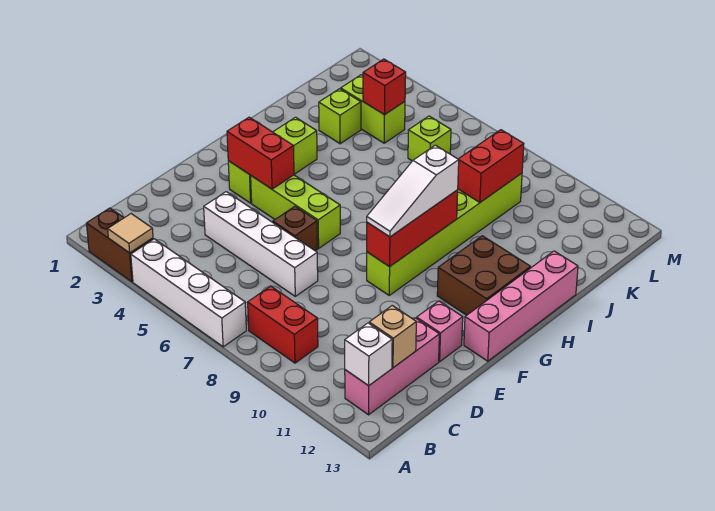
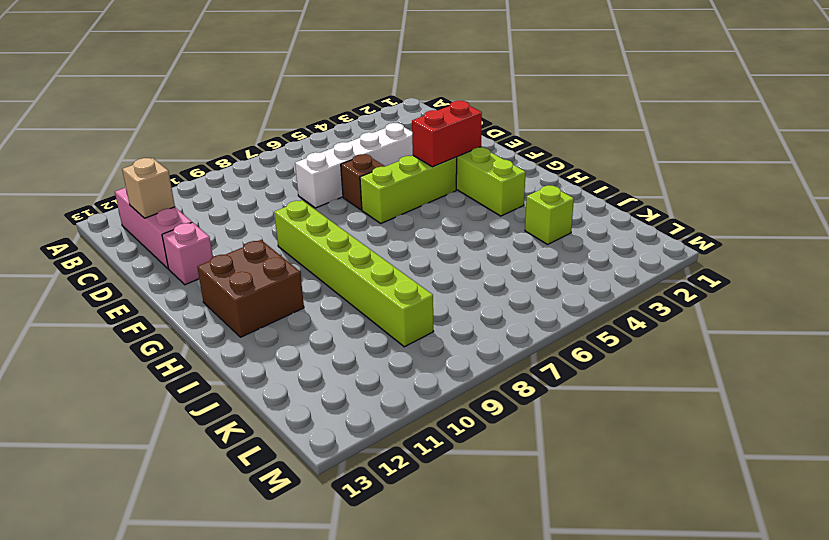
none -> brown 1x2 brick [86,208,153,282]
none -> white 1x4 brick [131,239,246,347]
none -> red 1x2 brick [248,286,318,363]

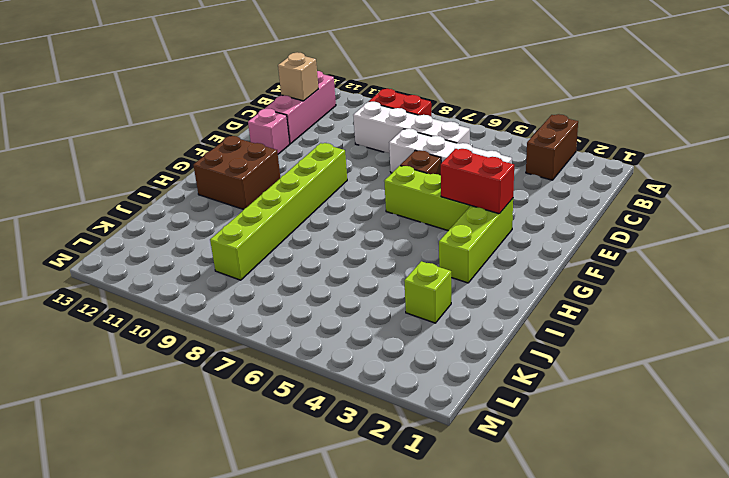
brown 1x2 brick [526,114,578,180] -> brown 1x2 brick turned to [86,208,153,282]
white 1x4 brick [353,102,470,153] -> white 1x4 brick moved to [131,239,246,347]
none -> pink 1x4 brick [464,251,578,361]
none -> lime 1x2 brick [341,75,405,143]
none -> lime 1x1 brick [408,116,451,161]

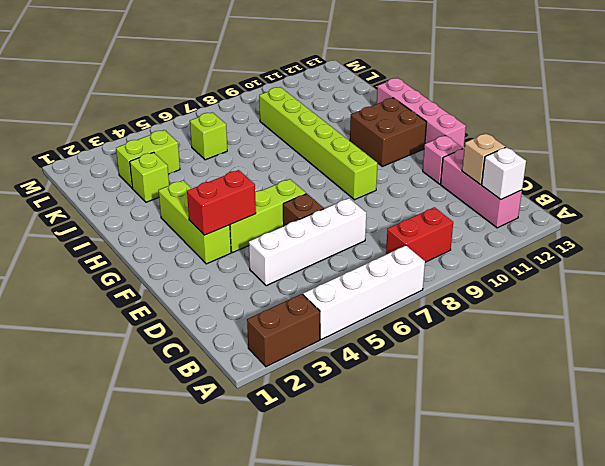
none -> tan 1x1 tile [108,214,153,253]
none -> red 1x3 brick [367,190,458,267]
none -> red 1x2 brick [458,130,524,202]

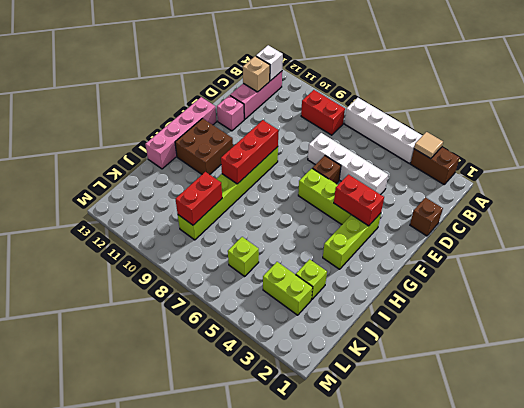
brown 1x1 brick [410,198,443,236] -> none
none -> red 1x1 brick [363,59,406,115]
none -> white 1x3 slope [367,145,459,237]

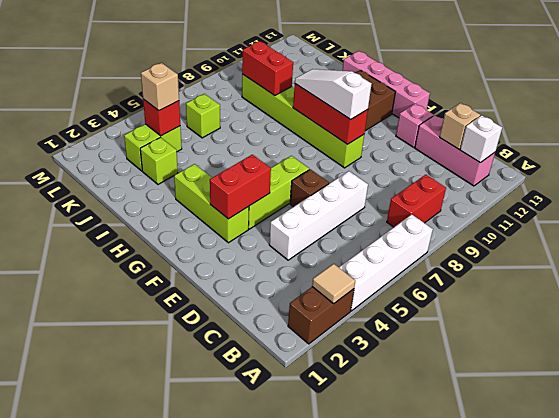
white 1x3 slope [295,69,371,119] -> white 1x3 slope turned to [367,145,459,237]
tan 1x1 brick [141,63,179,111] -> none

